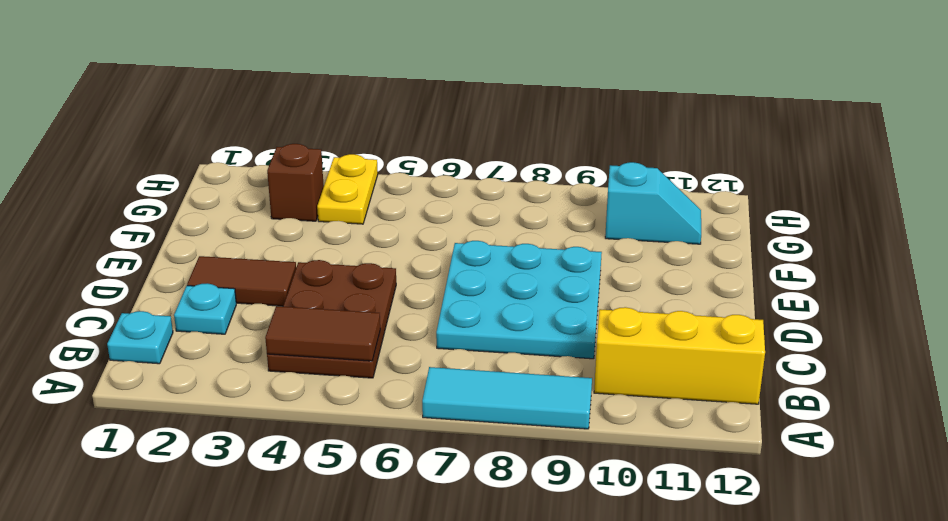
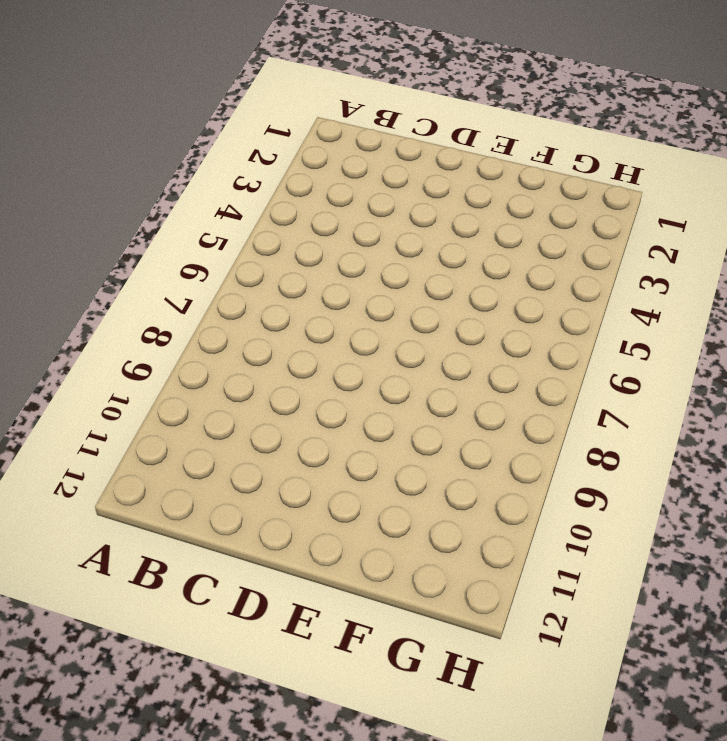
none -> cyan 1x3 tile [422,367,592,429]
none -> cyan 1x1 plate [107,311,173,364]

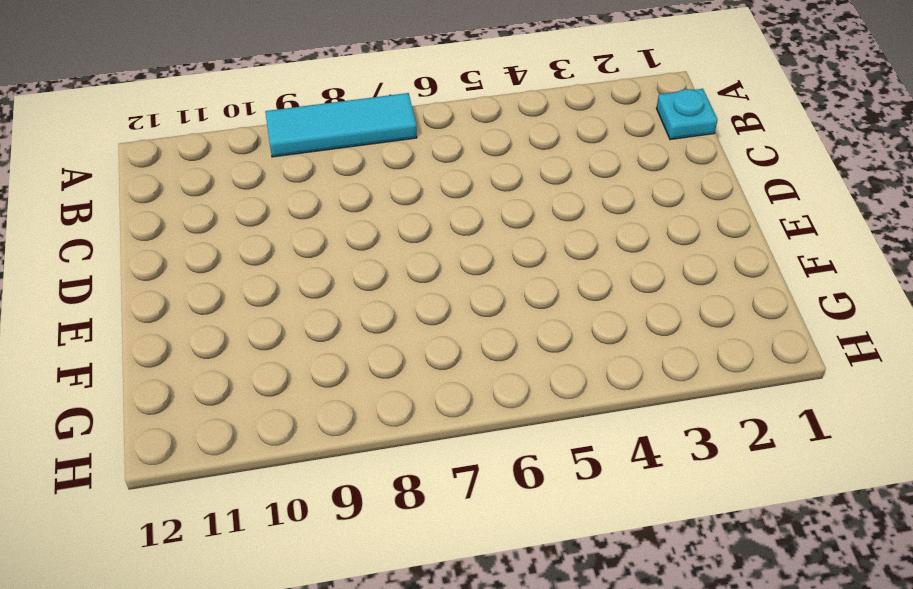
none -> brown 2x3 plate [267,260,396,378]
none -> yellow 1x3 brick [594,307,765,404]

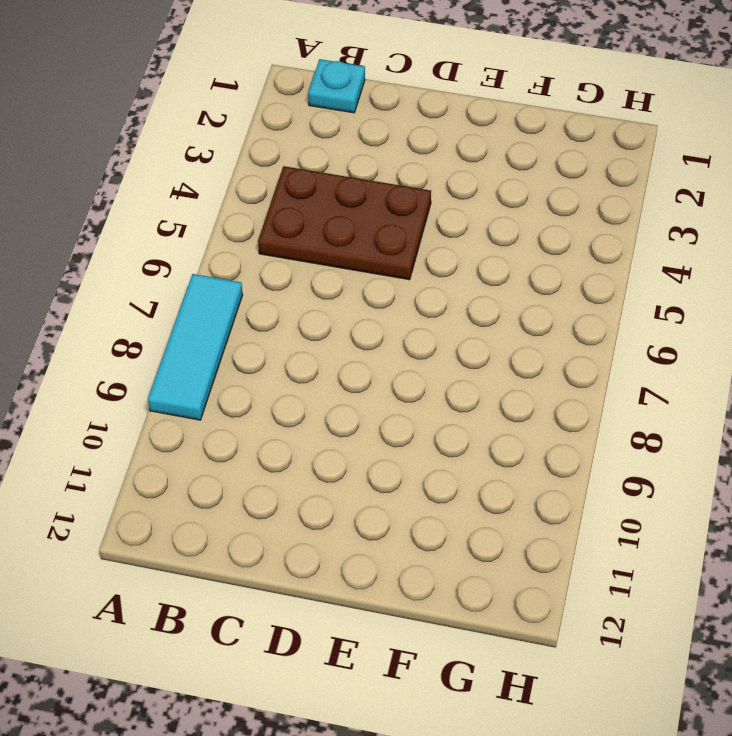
none -> yellow 1x3 brick [594,307,765,404]
none -> cyan 1x1 plate [174,283,236,334]

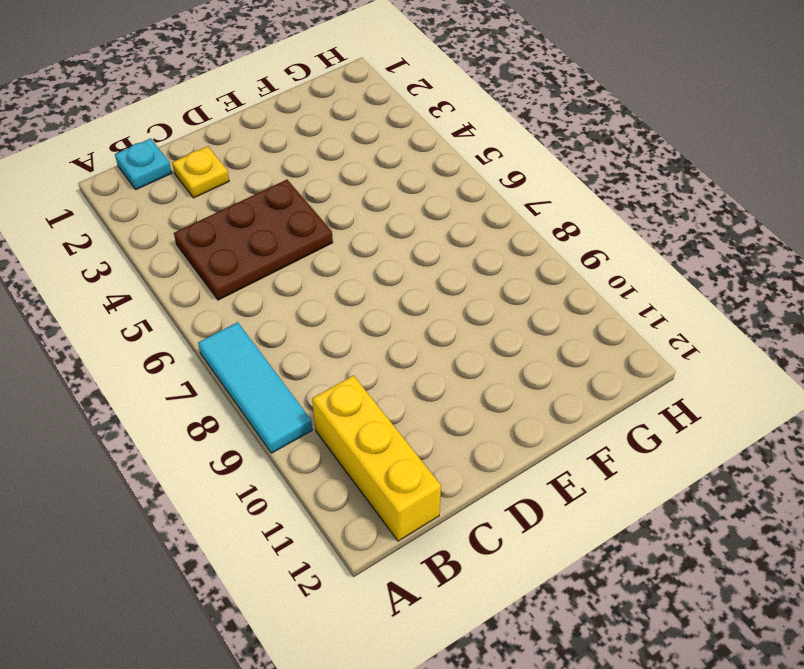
yellow 1x1 plate [172,146,229,198] -> cyan 1x1 plate [174,283,236,334]
none -> cyan 3x3 plate [436,241,602,359]
none -> brown 1x2 tile [187,256,296,306]

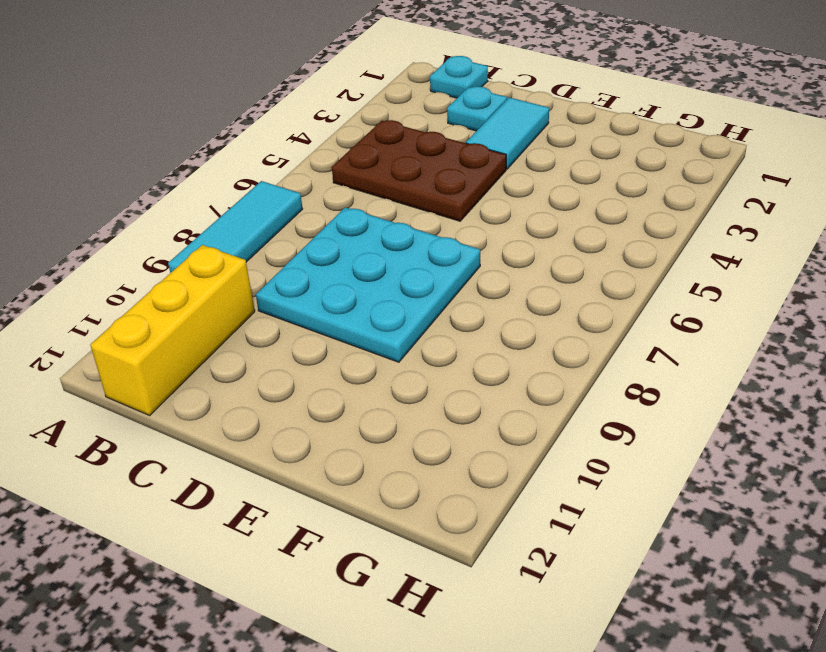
cyan 1x2 tile [466,97,549,169] -> brown 1x2 tile [187,256,296,306]
none -> brown 1x1 brick [267,144,324,221]
none -> yellow 1x2 plate [317,154,378,224]

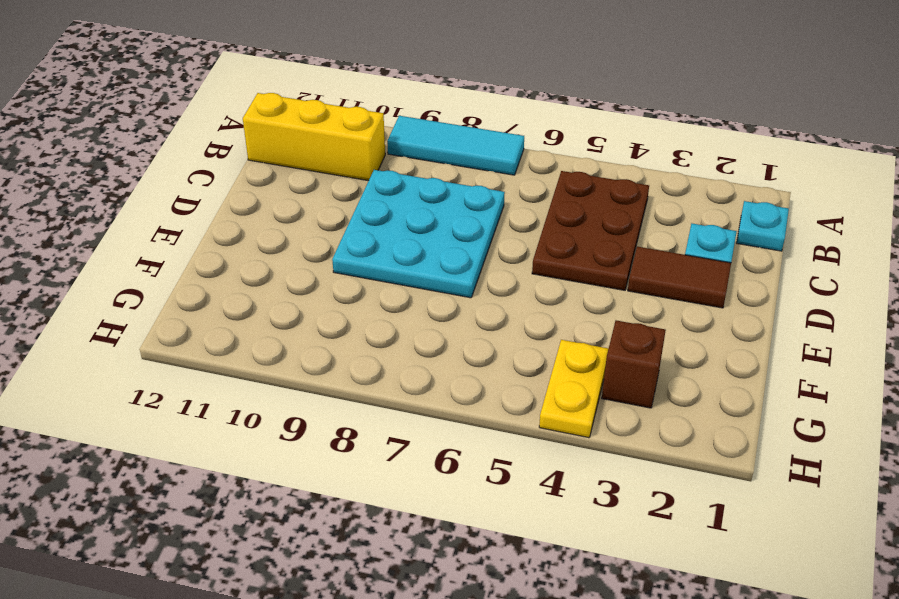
none -> cyan 1x2 slope [605,162,701,244]
none -> brown 1x2 tile [265,306,380,361]

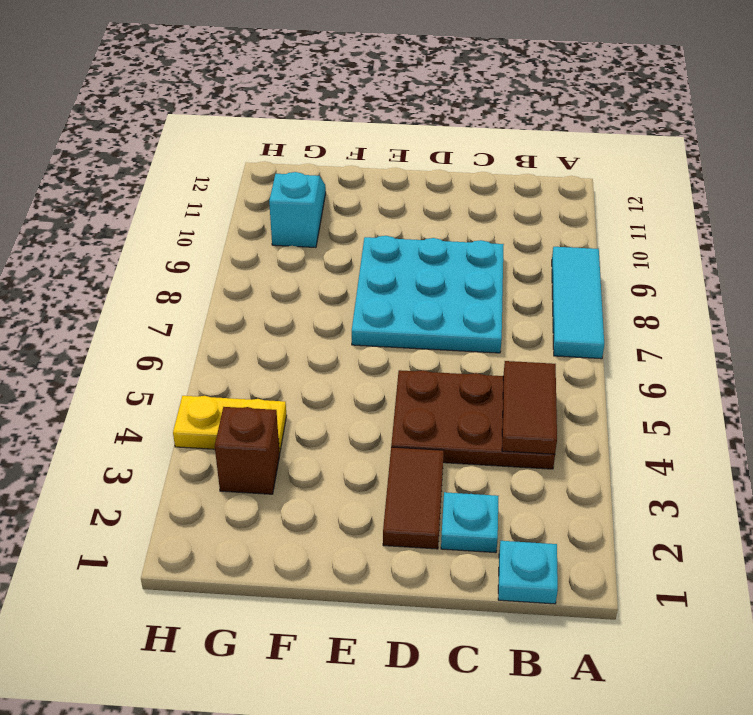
none -> yellow 1x3 brick [594,307,765,404]

